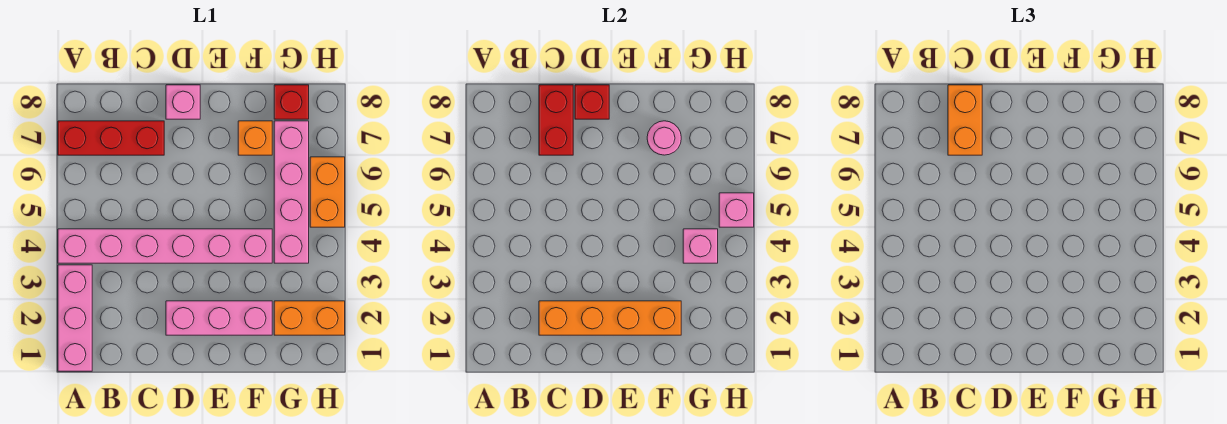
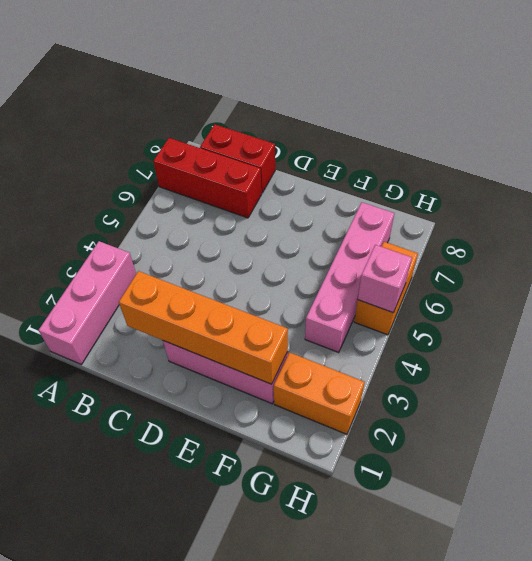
red 1x2 brick [200,124,275,193] -> red 1x2 brick turned to [539,85,573,155]
none -> pink 1x6 brick [58,229,272,263]
none -> pink 1x1 brick [166,85,200,119]
none -> orange 1x1 brick [238,121,272,155]

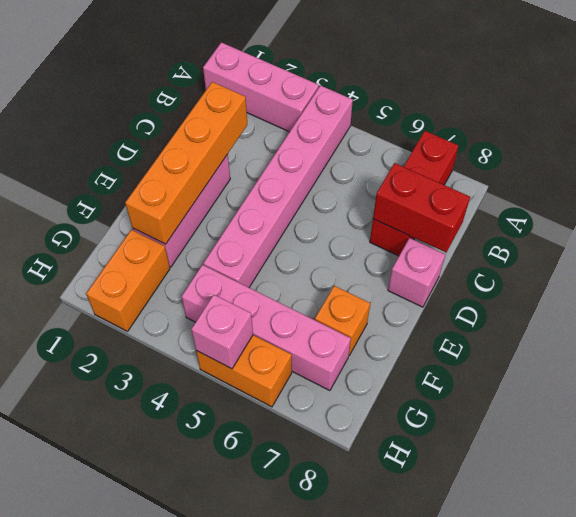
none -> red 1x1 brick [274,85,309,119]
none -> red 1x1 brick [575,85,609,119]
none -> pink 1x1 round brick [647,121,681,155]

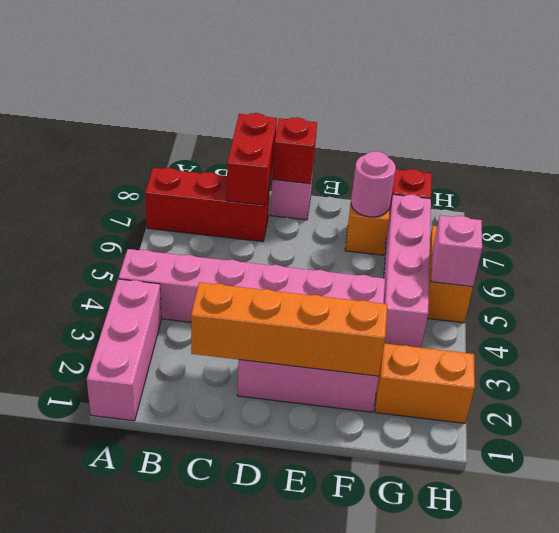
none -> pink 1x1 brick [683,229,718,263]
none -> orange 1x2 brick [948,85,982,155]

